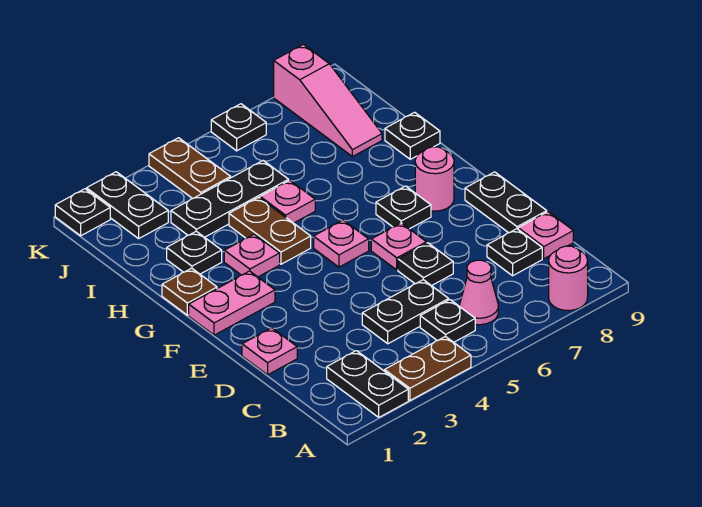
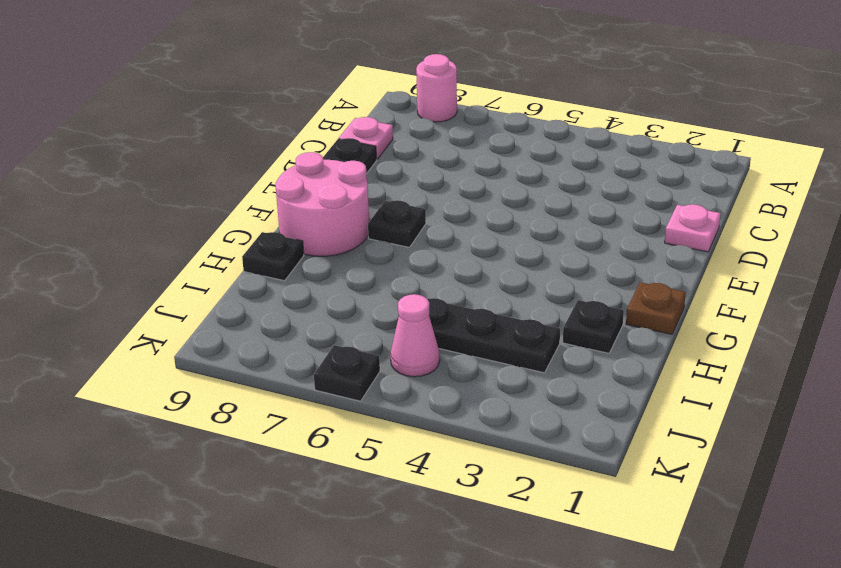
pink 2x2 round brick [276,152,369,256] -> pink 1x1 round brick [415,147,454,211]
pink 1x1 cone [391,294,440,377] -> pink 1x1 cone moved to [460,260,498,325]
none -> black 1x2 plate [327,351,408,417]
none -> brown 1x2 plate [385,336,471,400]
none -> black 1x1 plate [420,300,475,342]

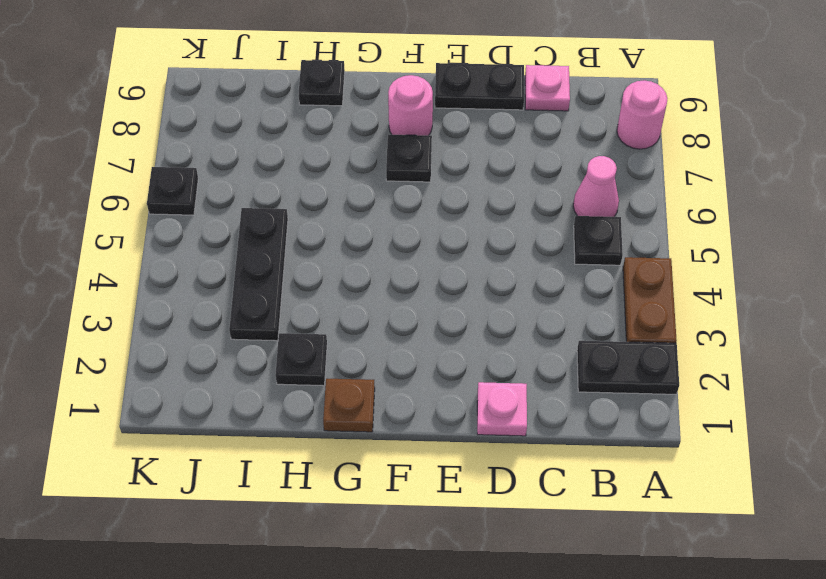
none -> black 1x2 plate [362,280,449,344]
none -> black 1x1 plate [487,229,542,276]
none -> black 1x1 plate [398,243,453,286]

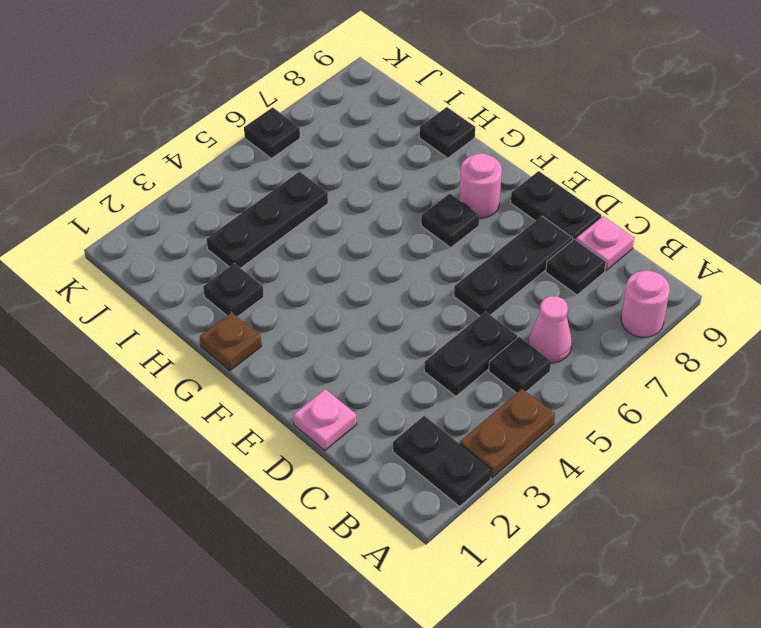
black 1x3 plate [454,216,573,316] -> black 1x1 plate [398,243,453,286]
none -> pink 1x1 plate [371,223,427,270]
none -> pink 1x2 plate [189,271,275,335]
none -> pink 1x1 plate [314,220,369,267]

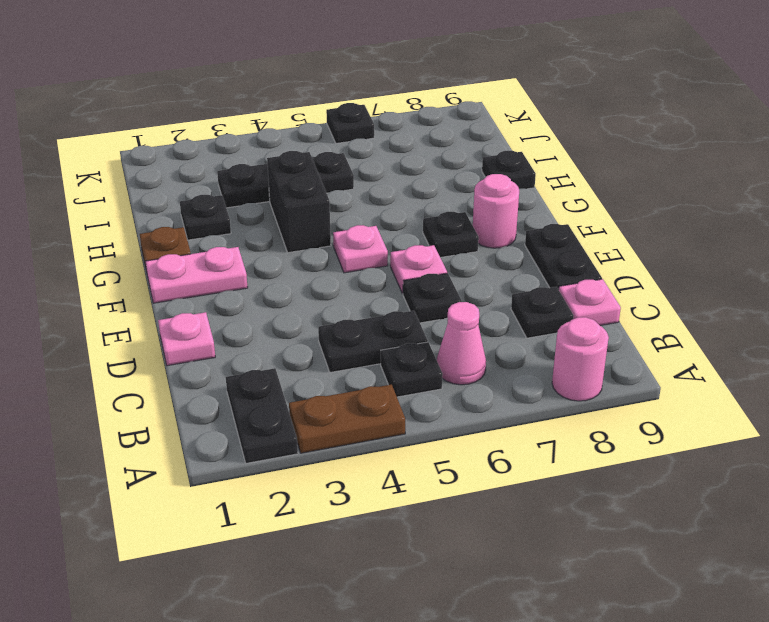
black 1x2 brick [267,151,331,253] -> brown 1x2 plate [229,197,311,264]
none -> pink 1x1 plate [224,234,280,277]
none -> pink 1x1 plate [260,180,315,223]
none -> pink 1x3 slope [274,44,382,157]

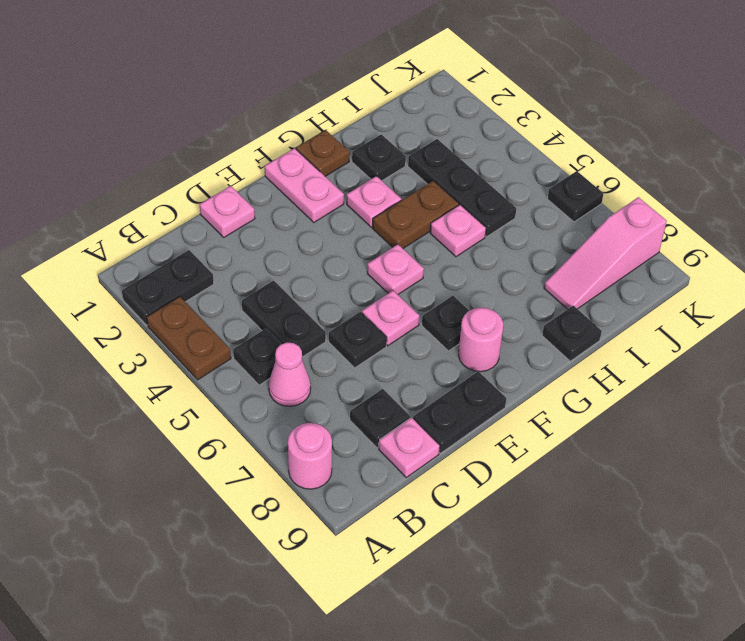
none -> black 1x2 plate [87,172,168,239]
none -> brown 1x2 plate [149,138,231,199]
none -> black 1x1 plate [55,189,110,236]

